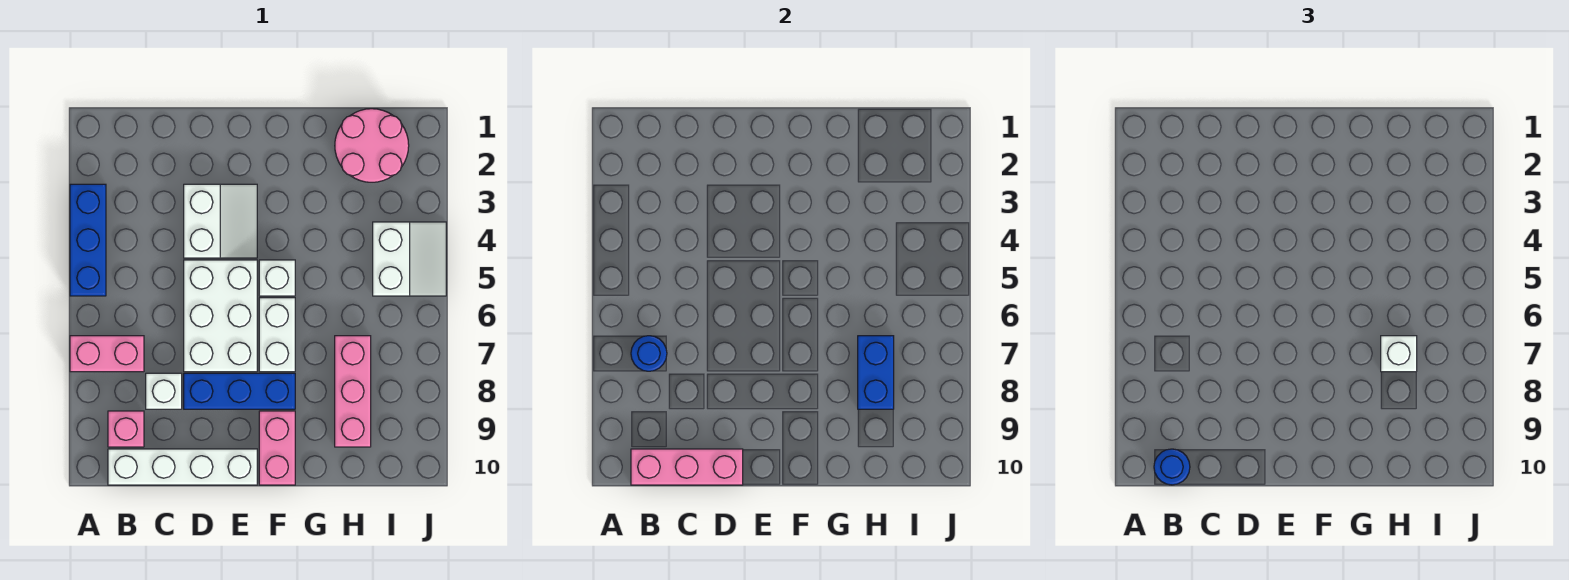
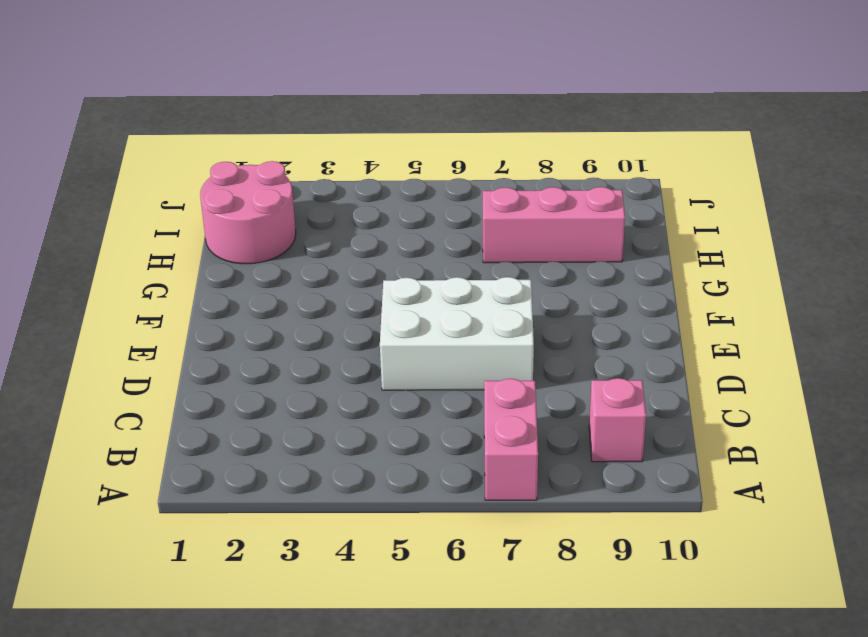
none -> blue 1x3 brick [70,184,106,296]
none -> white 1x4 brick [108,449,257,485]
none -> white 1x1 brick [146,373,182,409]

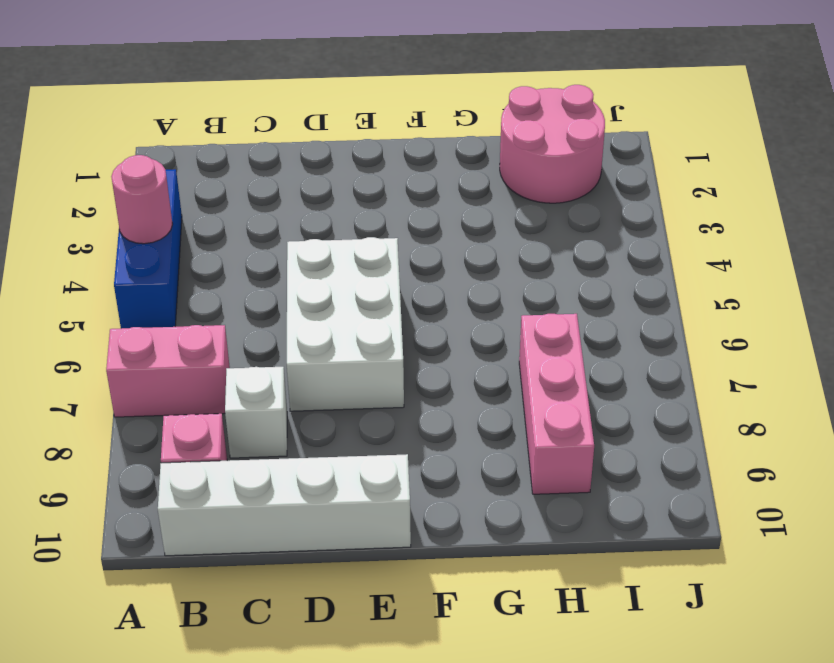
pink 1x1 round brick [111,155,173,244] -> none
none -> white 2x2 slope [184,184,257,258]
none -> blue 1x3 brick [184,373,295,409]
none -> white 1x1 brick [259,260,295,296]

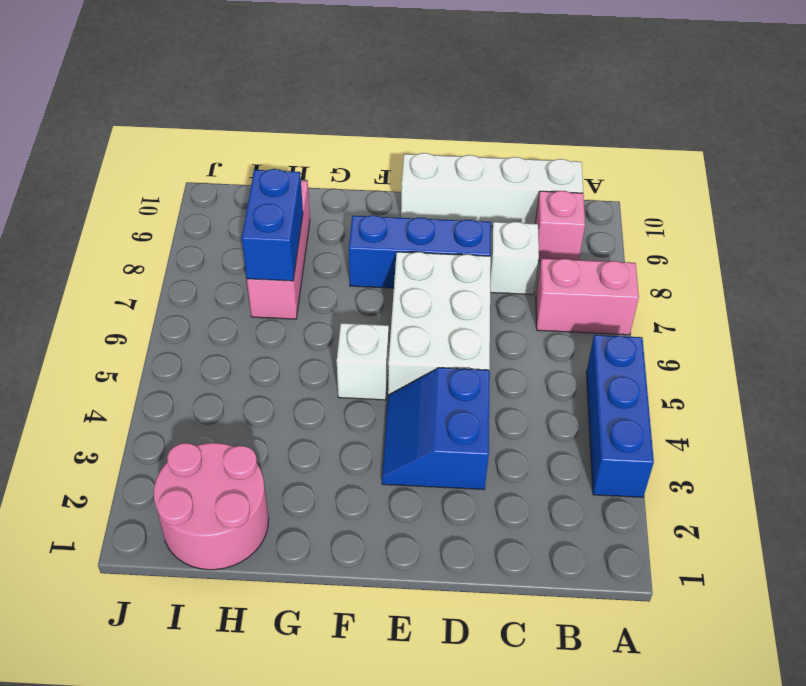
blue 2x2 slope [382,368,490,489] -> white 2x2 slope [184,184,257,258]
none -> white 1x2 brick [259,298,295,372]
none -> pink 1x2 brick [259,411,295,485]
none -> white 2x2 slope [373,222,446,296]

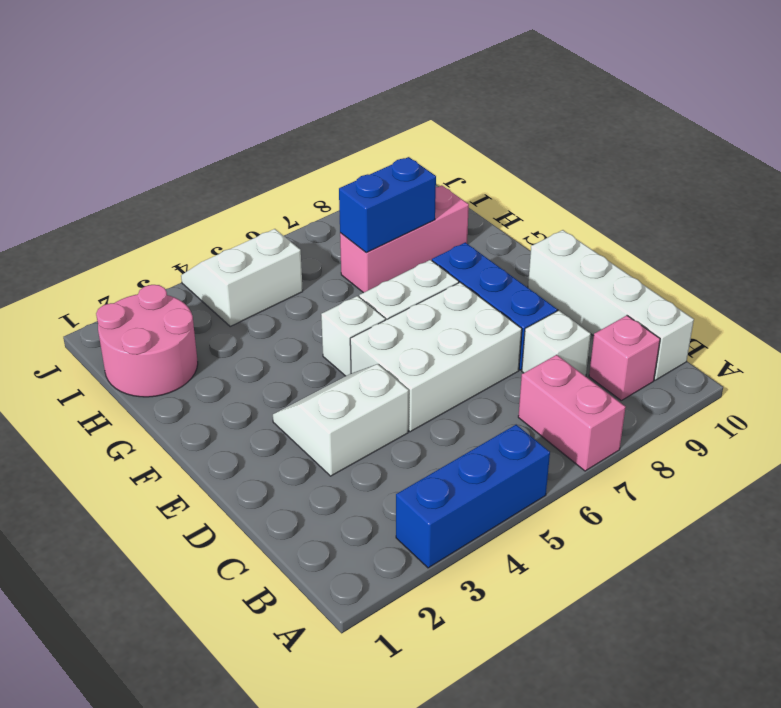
none -> pink 1x2 brick [259,411,295,485]
none -> blue 1x1 round brick [631,336,667,371]
none -> pink 1x3 brick [631,449,743,485]

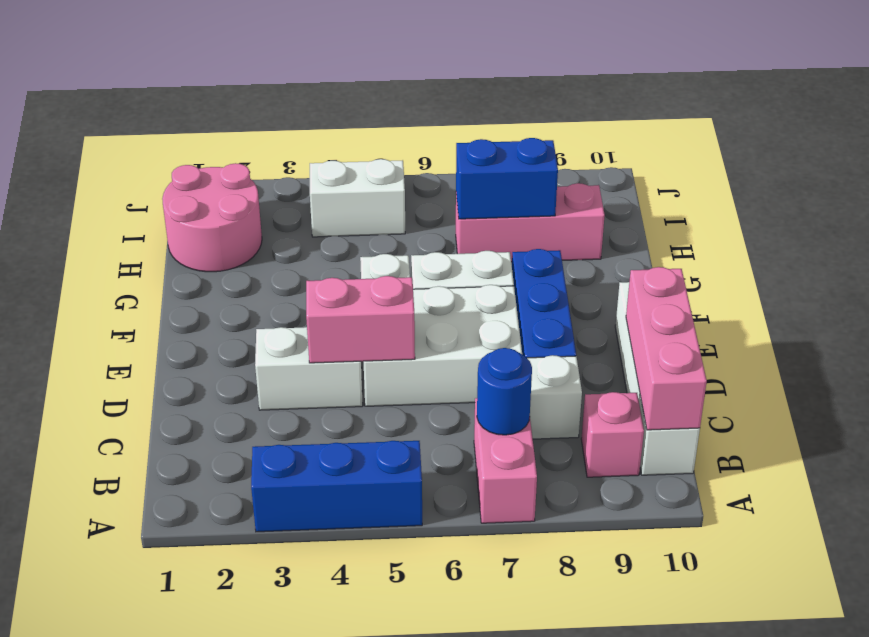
pink 1x2 brick [306,276,415,363] -> pink 1x2 brick moved to [259,411,295,485]
none -> blue 1x1 round brick [1154,449,1190,485]
none -> white 1x1 brick [1381,336,1417,372]

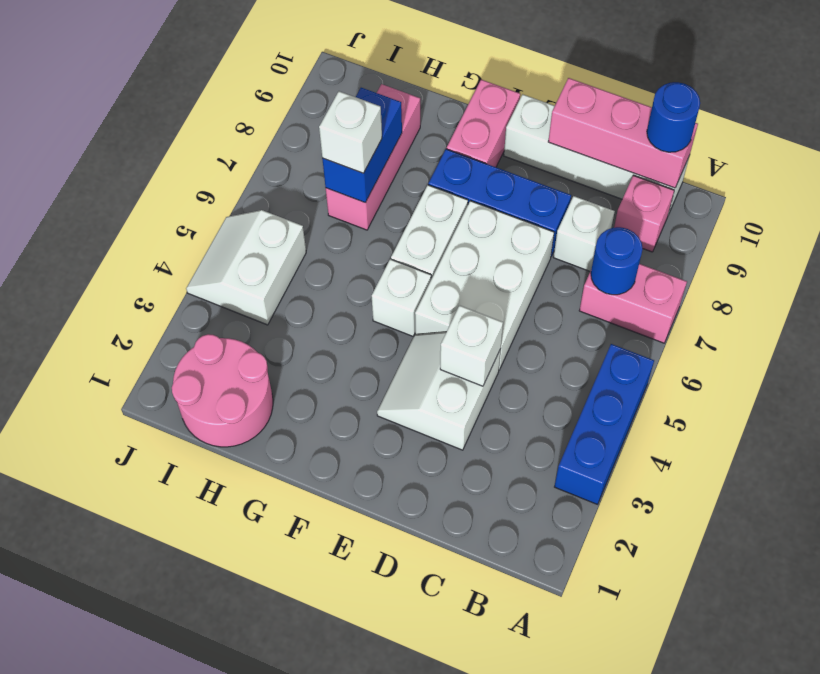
white 1x1 brick [440,305,503,386] -> none

